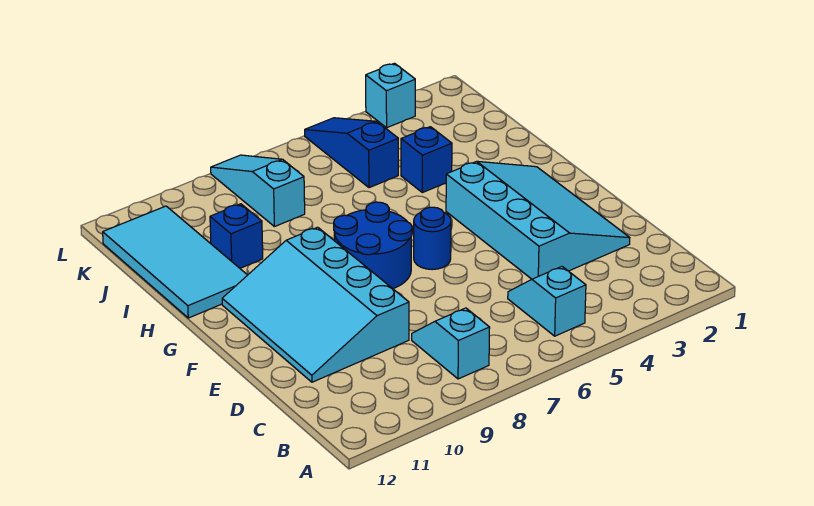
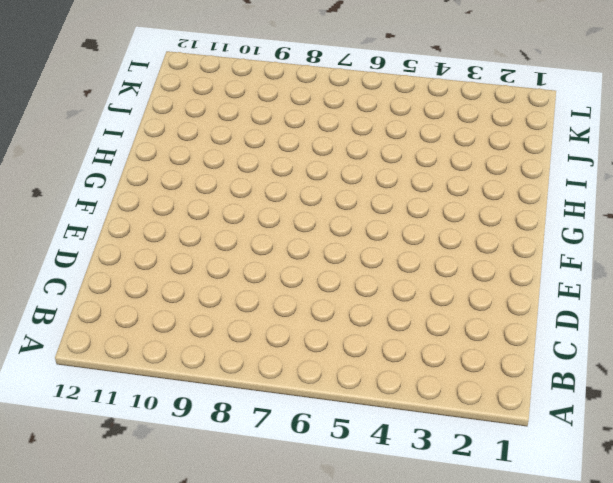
none -> cyan 1x2 slope [508,267,586,336]
none -> cyan 1x2 slope [412,308,490,379]
none -> cyan 3x4 slope [446,161,630,279]

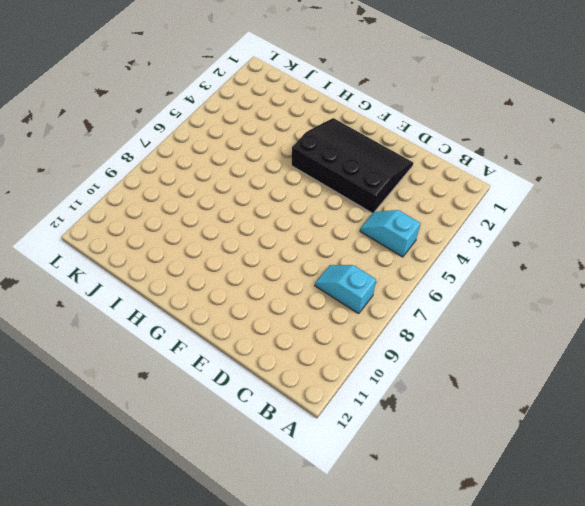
black 3x4 slope [292,118,413,213] -> cyan 3x4 slope [446,161,630,279]
none -> cyan 3x4 slope [222,227,409,382]
none -> blue 1x1 round brick [414,207,451,270]
none -> blue 2x2 round brick [334,202,412,289]

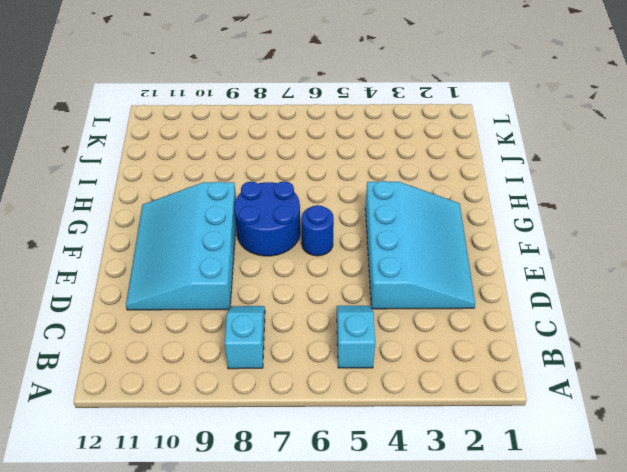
none -> cyan 2x4 tile [103,206,247,318]
none -> blue 1x1 brick [401,127,452,193]
none -> blue 1x1 brick [210,204,263,268]

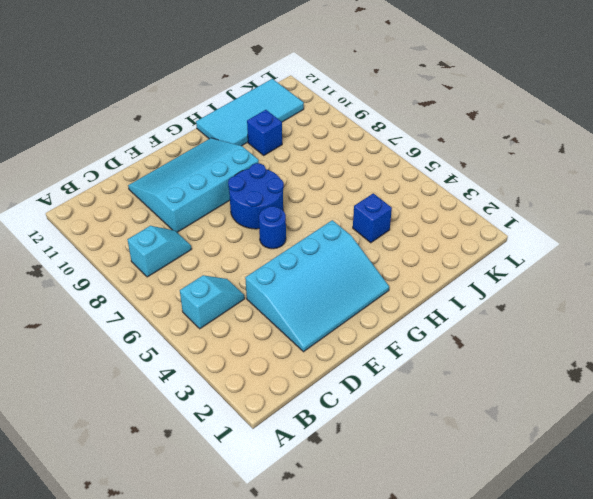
none -> blue 1x3 slope [305,118,398,188]
none -> cyan 1x3 slope [211,155,305,227]
none -> cyan 1x1 brick [366,63,415,128]

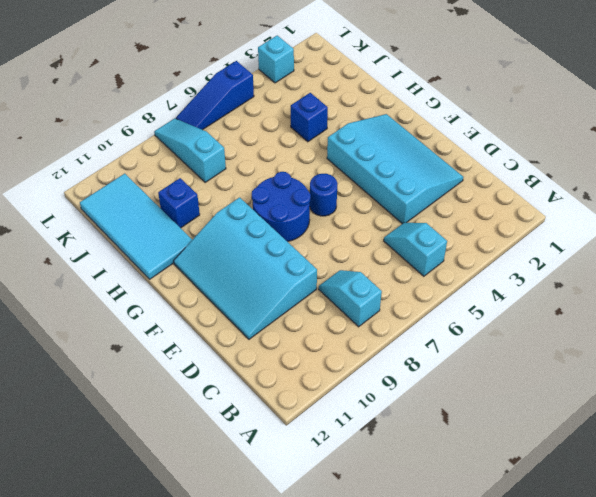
blue 1x3 slope [176,61,254,130] -> blue 1x3 slope turned to [305,118,398,188]

